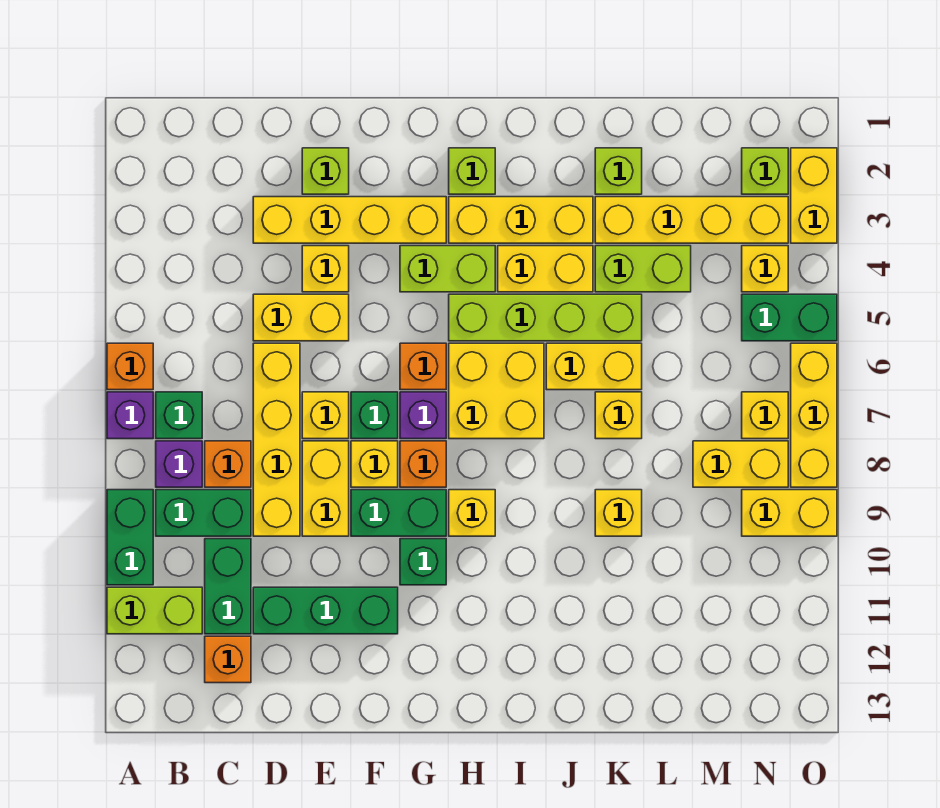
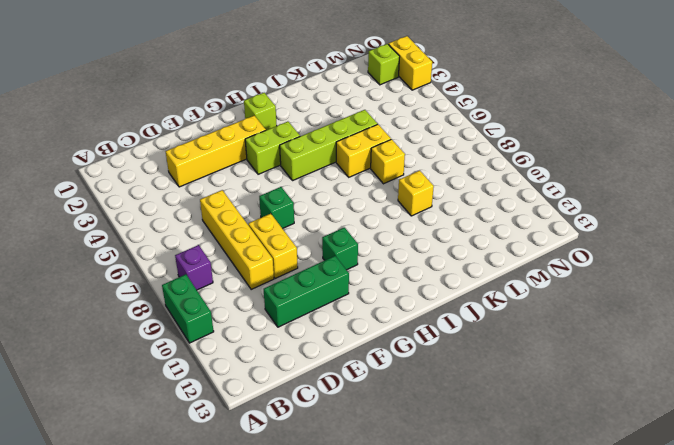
none -> orange 1x1 brick [107,343,153,390]
none -> purple 1x1 brick [107,392,153,439]
none -> lime 1x2 brick [107,587,202,634]
none -> green 1x1 brick [156,392,202,439]

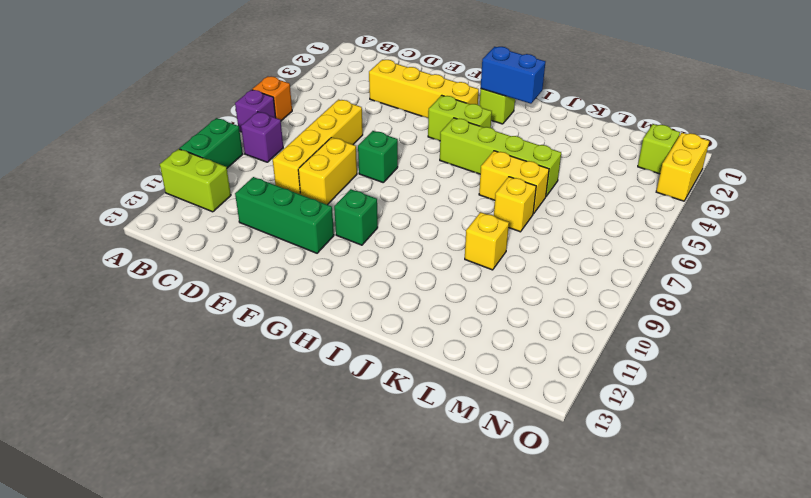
blue 1x2 brick [481,47,545,104] -> none
none -> green 1x1 brick [156,392,202,439]
none -> green 1x2 brick [156,490,251,536]
none -> orange 1x1 brick [205,441,251,487]
none -> green 1x2 brick [205,539,251,634]

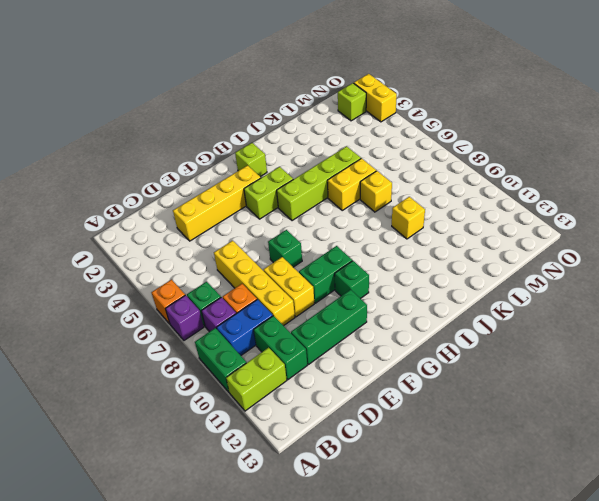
blue 1x2 brick [217,299,273,355] -> green 1x2 brick [156,490,251,536]
none -> orange 1x1 brick [205,636,251,683]
none -> yellow 1x2 brick [253,294,349,341]
none -> lime 1x1 brick [302,148,349,194]
none -> yellow 1x1 brick [302,246,349,292]

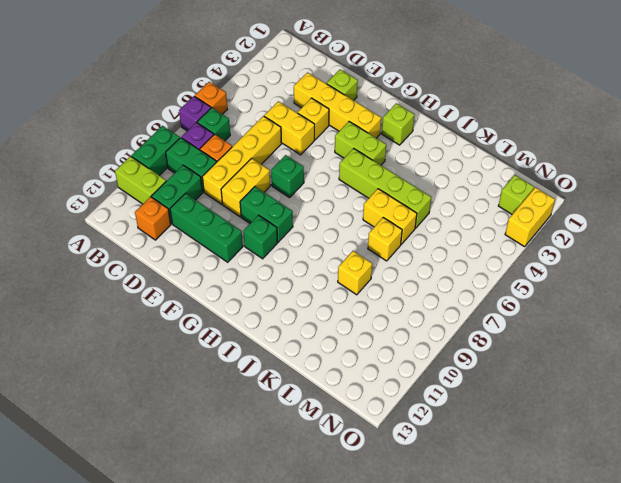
none -> yellow 1x1 brick [302,392,349,439]
none -> yellow 1x1 brick [351,441,398,487]
none -> orange 1x1 brick [400,343,446,390]
none -> purple 1x1 brick [400,392,446,439]

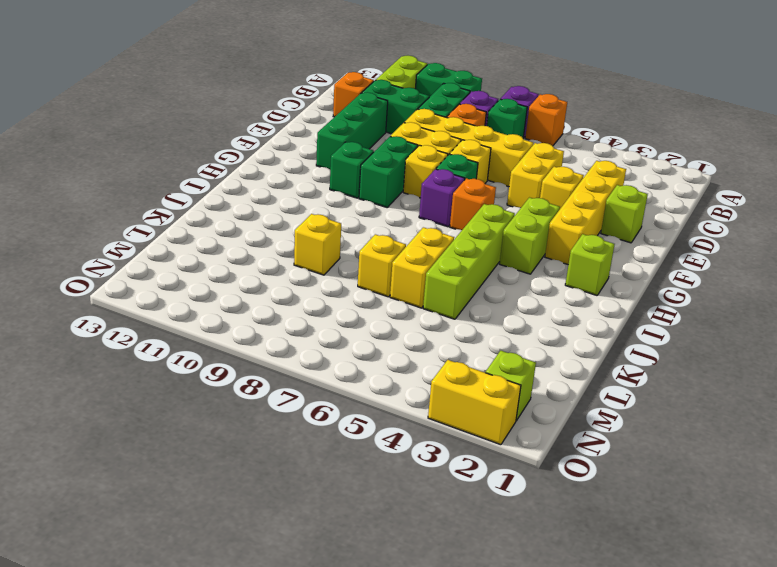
none -> orange 1x1 brick [400,441,446,487]
none -> yellow 1x3 brick [449,197,593,243]
none -> yellow 2x2 brick [449,343,544,439]
none -> yellow 1x1 brick [449,490,495,536]

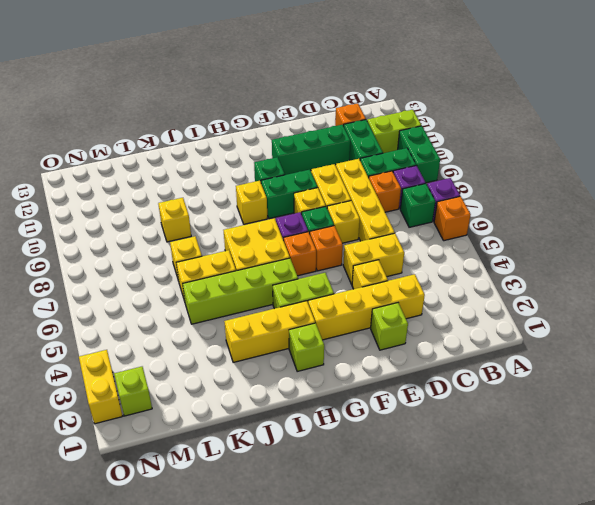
orange 1x1 brick [310,226,343,271] -> orange 1x1 brick moved to [400,441,446,487]
none -> yellow 1x2 brick [498,246,593,292]
none -> lime 1x1 brick [595,148,642,194]
none -> yellow 1x4 brick [595,197,788,243]
none -> lime 1x2 brick [595,246,691,292]

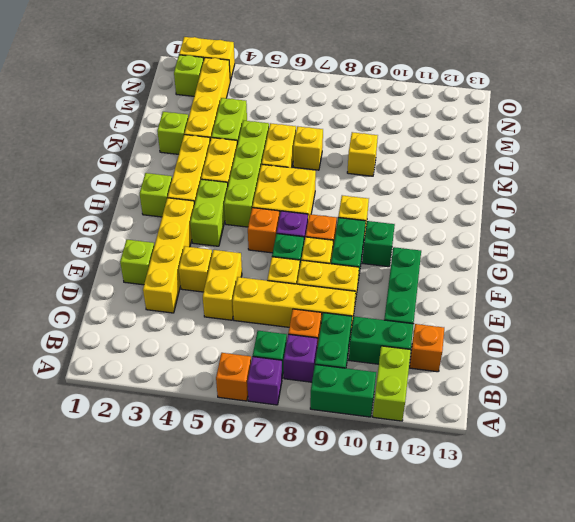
none -> yellow 1x2 brick [693,441,788,487]
none -> yellow 1x1 brick [742,246,788,292]
none -> green 1x2 brick [742,294,837,341]
none -> yellow 1x1 brick [742,392,788,439]

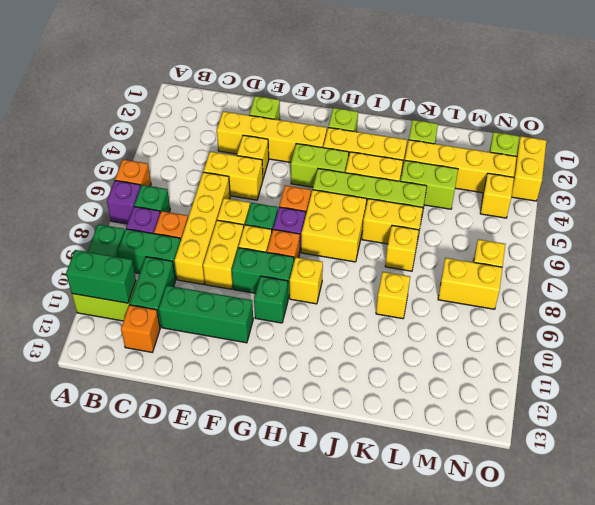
green 1x2 brick [66,250,136,303] -> green 1x2 brick moved to [742,294,837,341]
none -> yellow 1x2 brick [742,490,837,536]
none -> yellow 1x3 brick [791,343,837,487]

